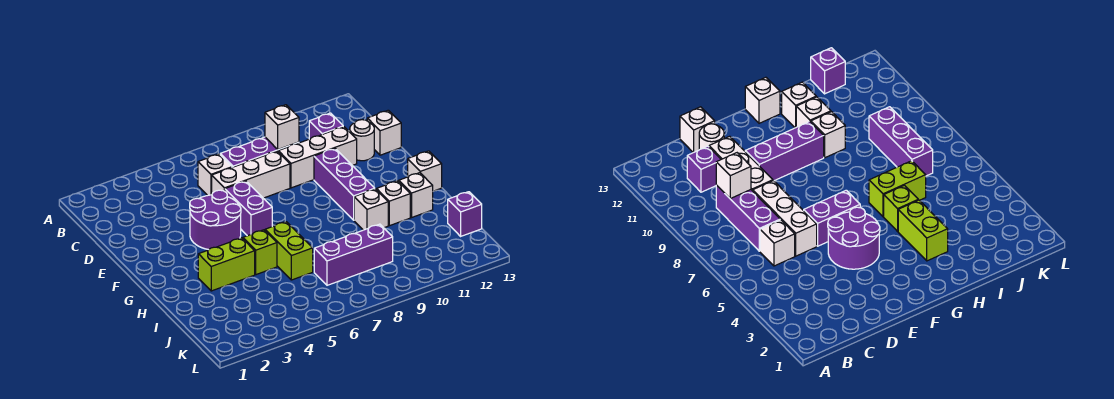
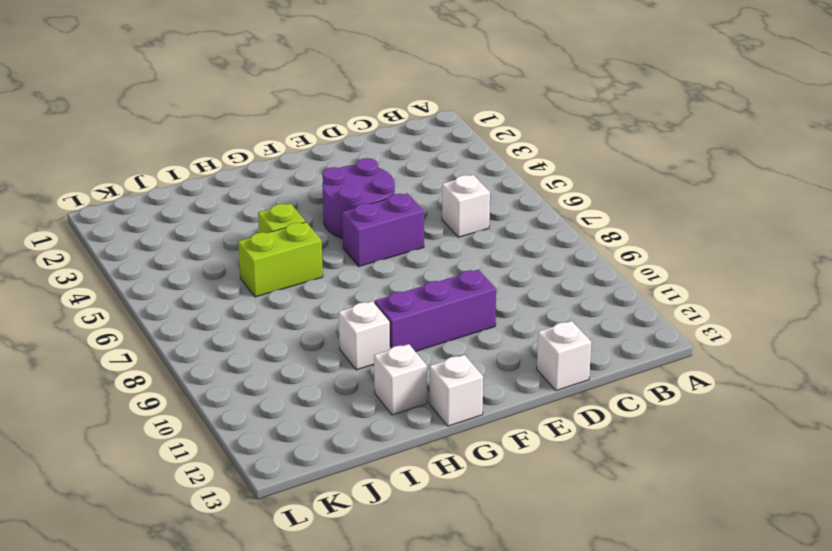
none -> purple 1x3 brick [220,137,299,167]
none -> purple 1x1 brick [309,113,343,139]
none -> white 1x3 brick [212,151,290,198]

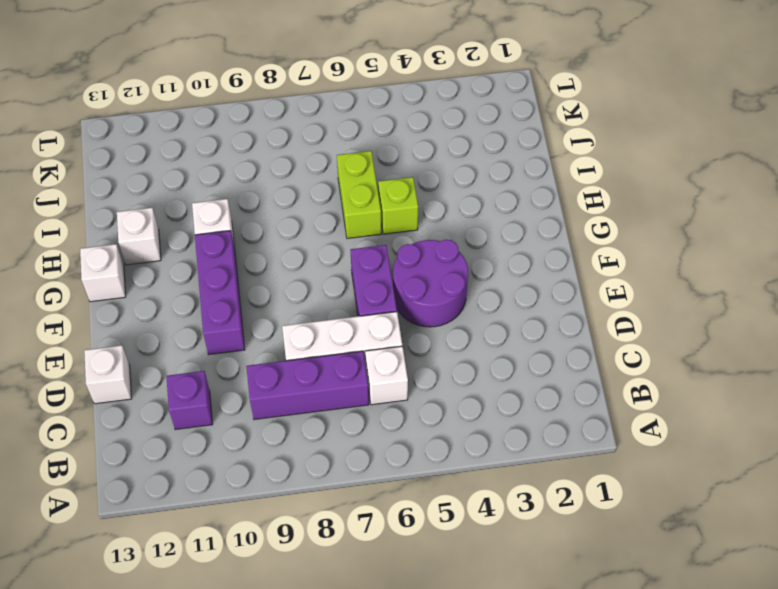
none -> white 1x3 brick [278,127,357,188]
none -> white 1x1 round brick [350,120,374,161]
none -> lime 1x2 brick [198,238,255,291]

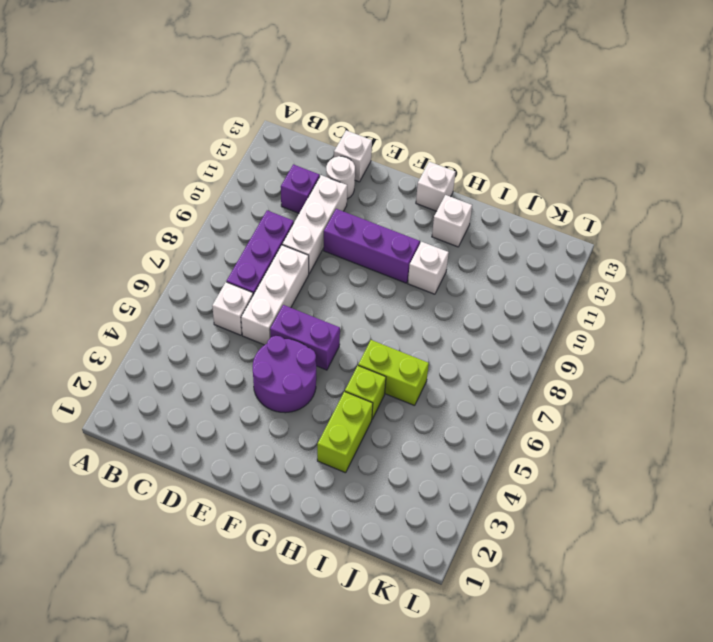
none -> white 1x1 brick [376,181,410,226]
none -> purple 1x3 brick [314,224,393,285]
none -> purple 1x1 brick [448,192,482,236]

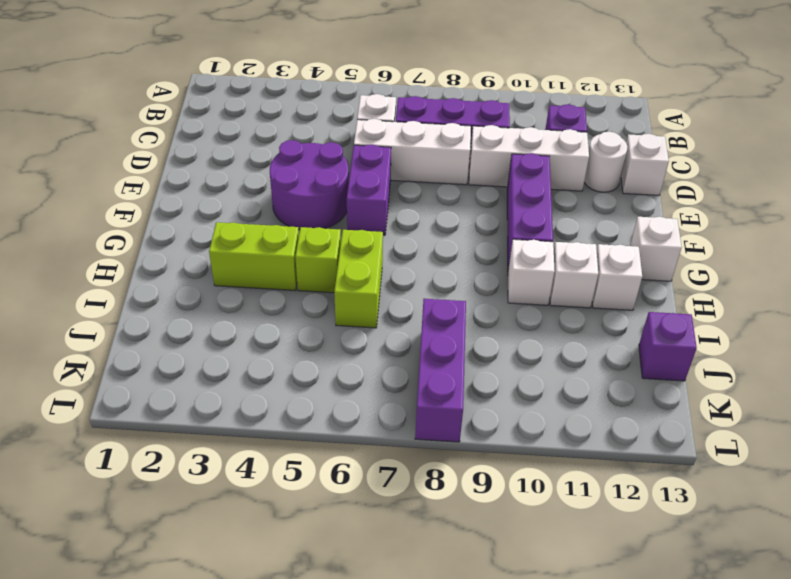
purple 1x3 brick [415,299,466,442] -> purple 1x3 brick turned to [314,224,393,285]
none -> white 1x1 brick [265,105,299,150]

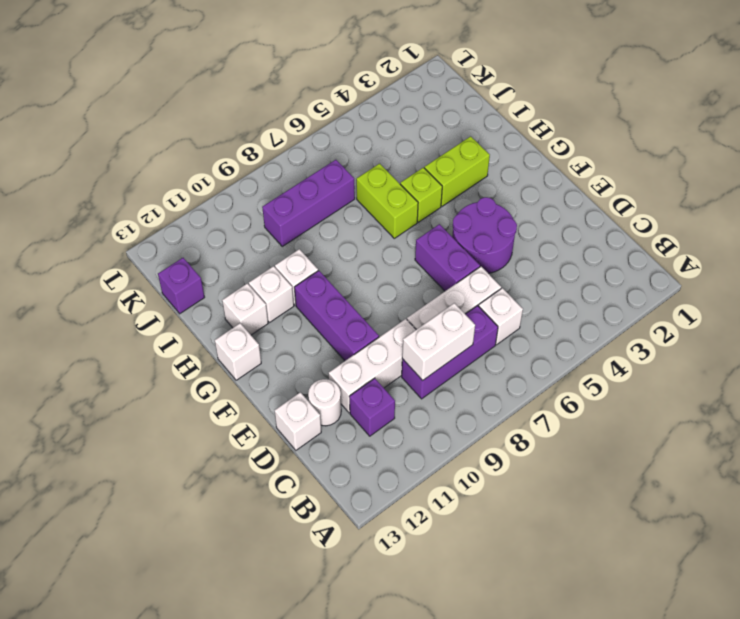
white 1x2 brick [402,303,475,380] -> white 1x1 brick [265,105,299,150]

